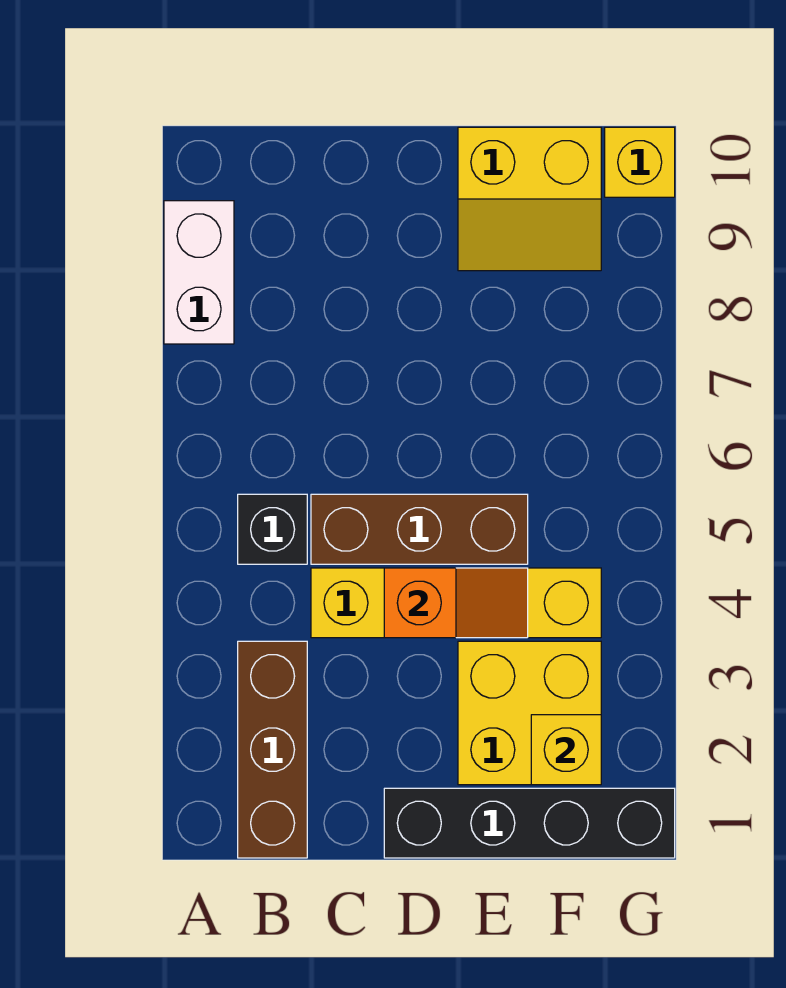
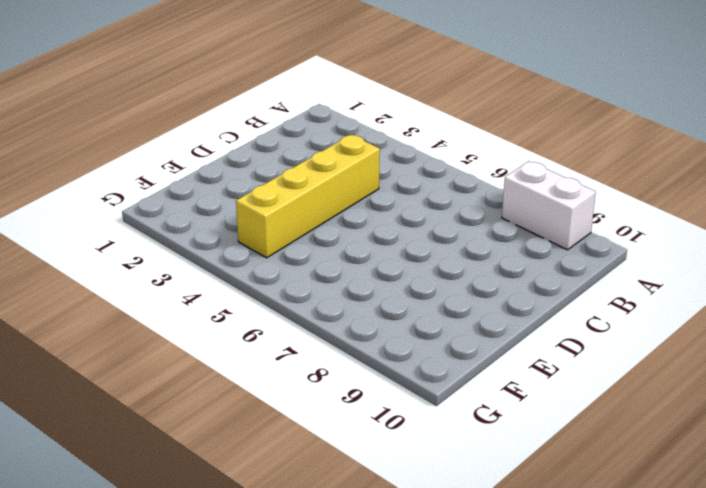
none -> brown 1x3 brick [238,641,307,858]
none -> black 1x1 brick [238,494,307,564]

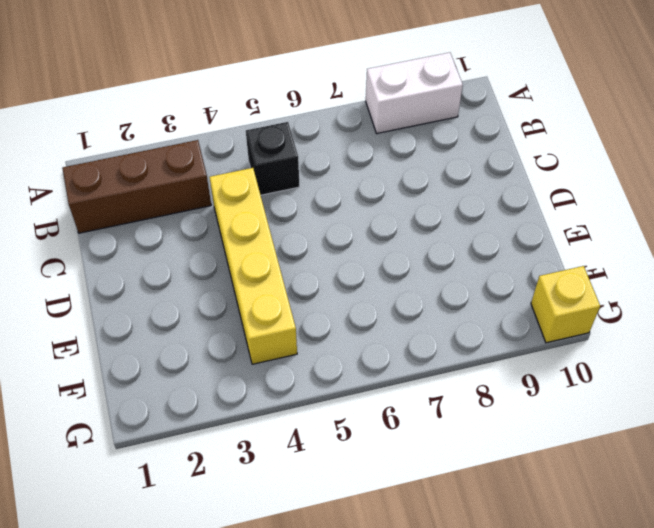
none -> brown 1x3 brick [311,494,528,564]
none -> black 1x4 brick [384,788,675,858]

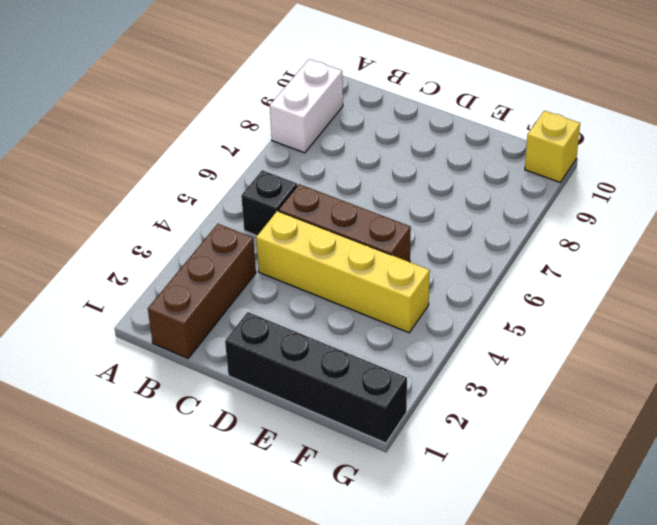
none -> yellow 2x2 brick [458,641,601,785]
none -> yellow 2x2 slope [458,127,601,271]

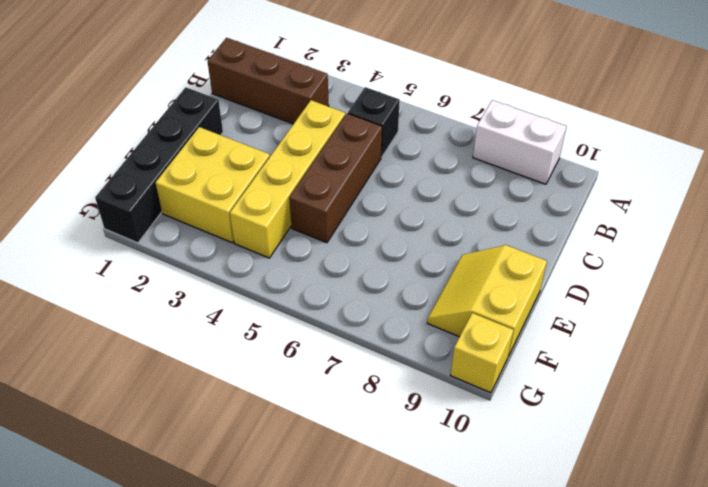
none -> orange 1x2 slope [384,568,528,638]
none -> yellow 1x1 brick [531,715,601,785]

